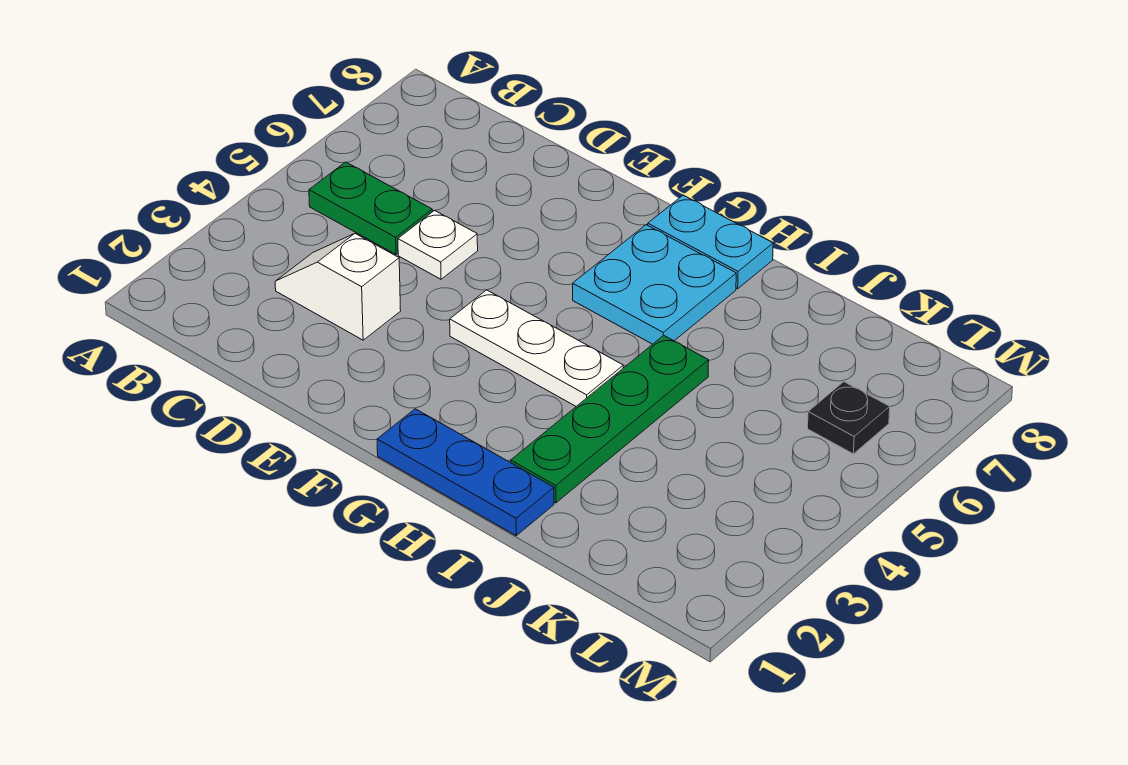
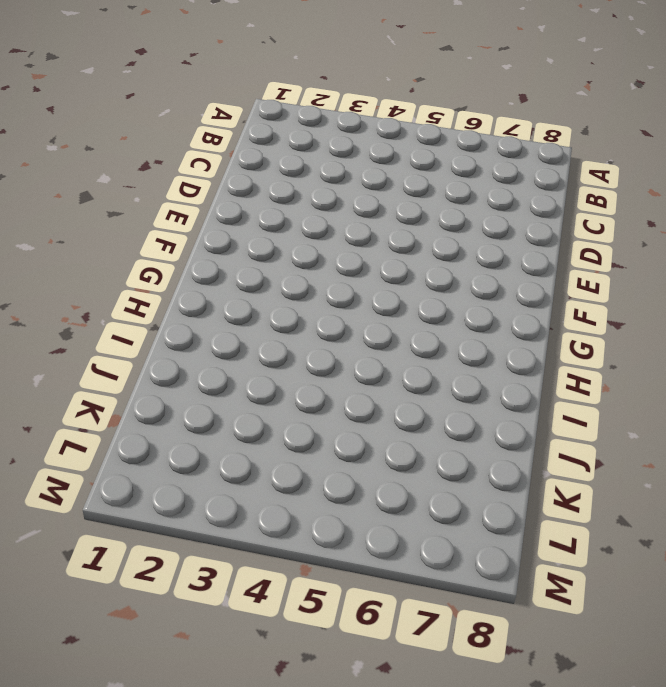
none -> green 1x2 plate [309,162,432,254]
none -> white 1x2 slope [275,234,401,340]

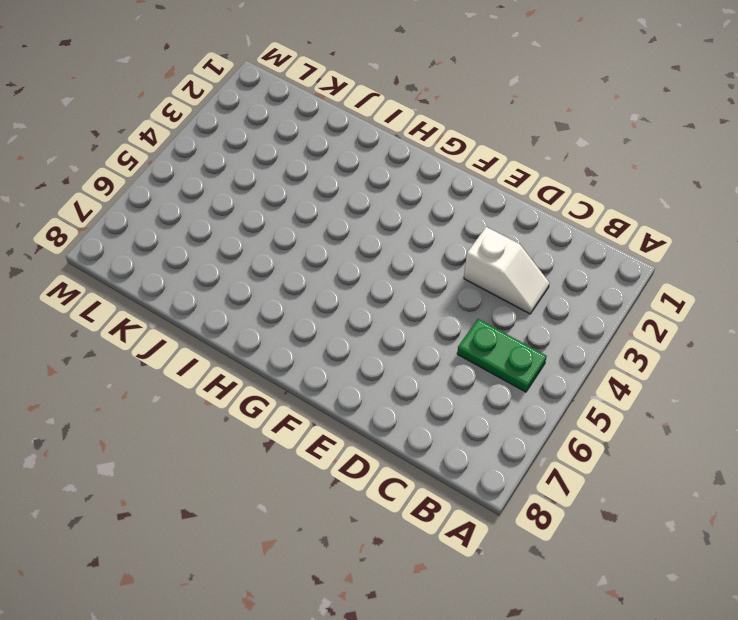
none -> white 1x1 plate [398,211,478,279]
none -> white 1x3 plate [450,290,623,406]

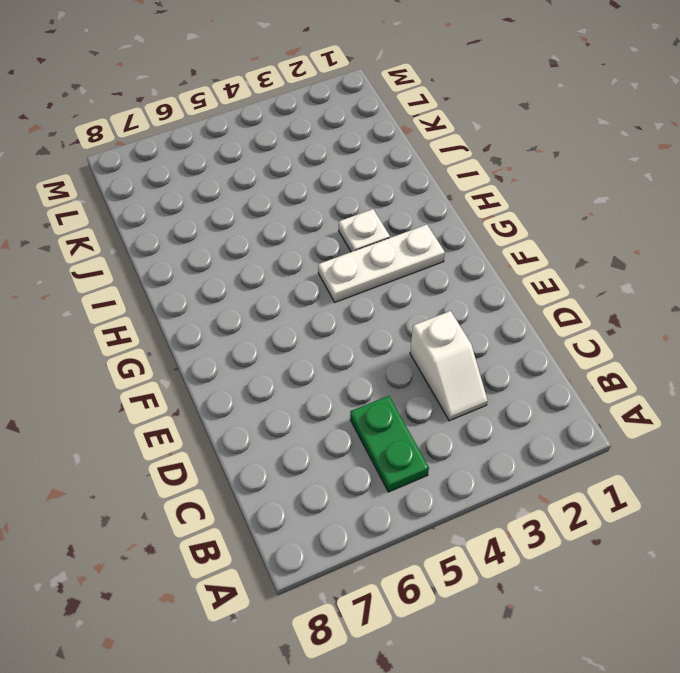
white 1x3 plate [318,225,445,302] -> white 1x3 plate turned to [450,290,623,406]
white 1x1 plate [339,209,390,252] -> white 1x1 plate moved to [398,211,478,279]
none -> blue 1x3 plate [377,409,554,536]
none -> cyan 2x2 plate [573,225,736,344]

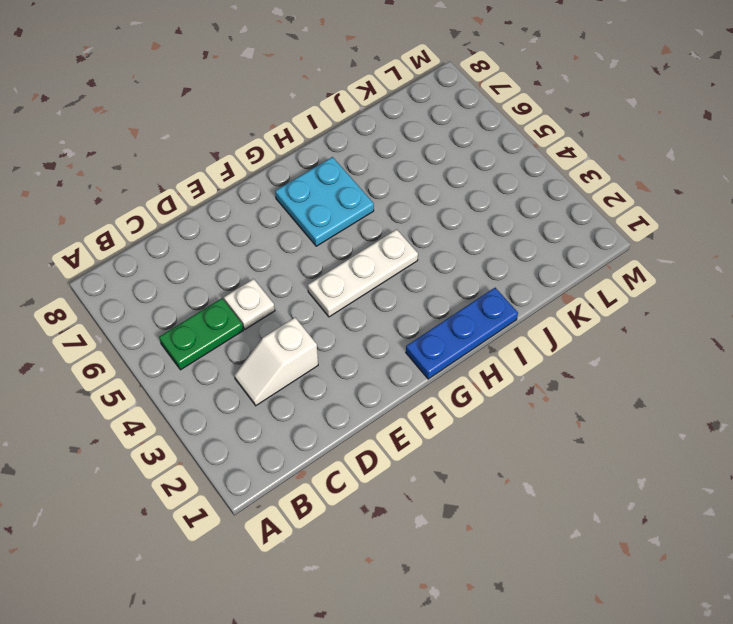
none -> cyan 1x2 plate [648,195,773,289]
none -> green 1x4 plate [511,335,709,503]

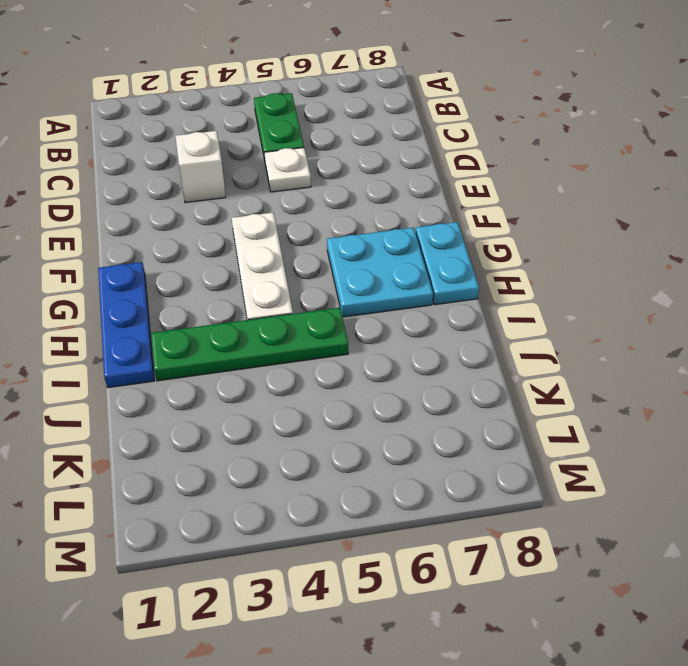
none -> black 1x1 plate [808,382,890,454]

